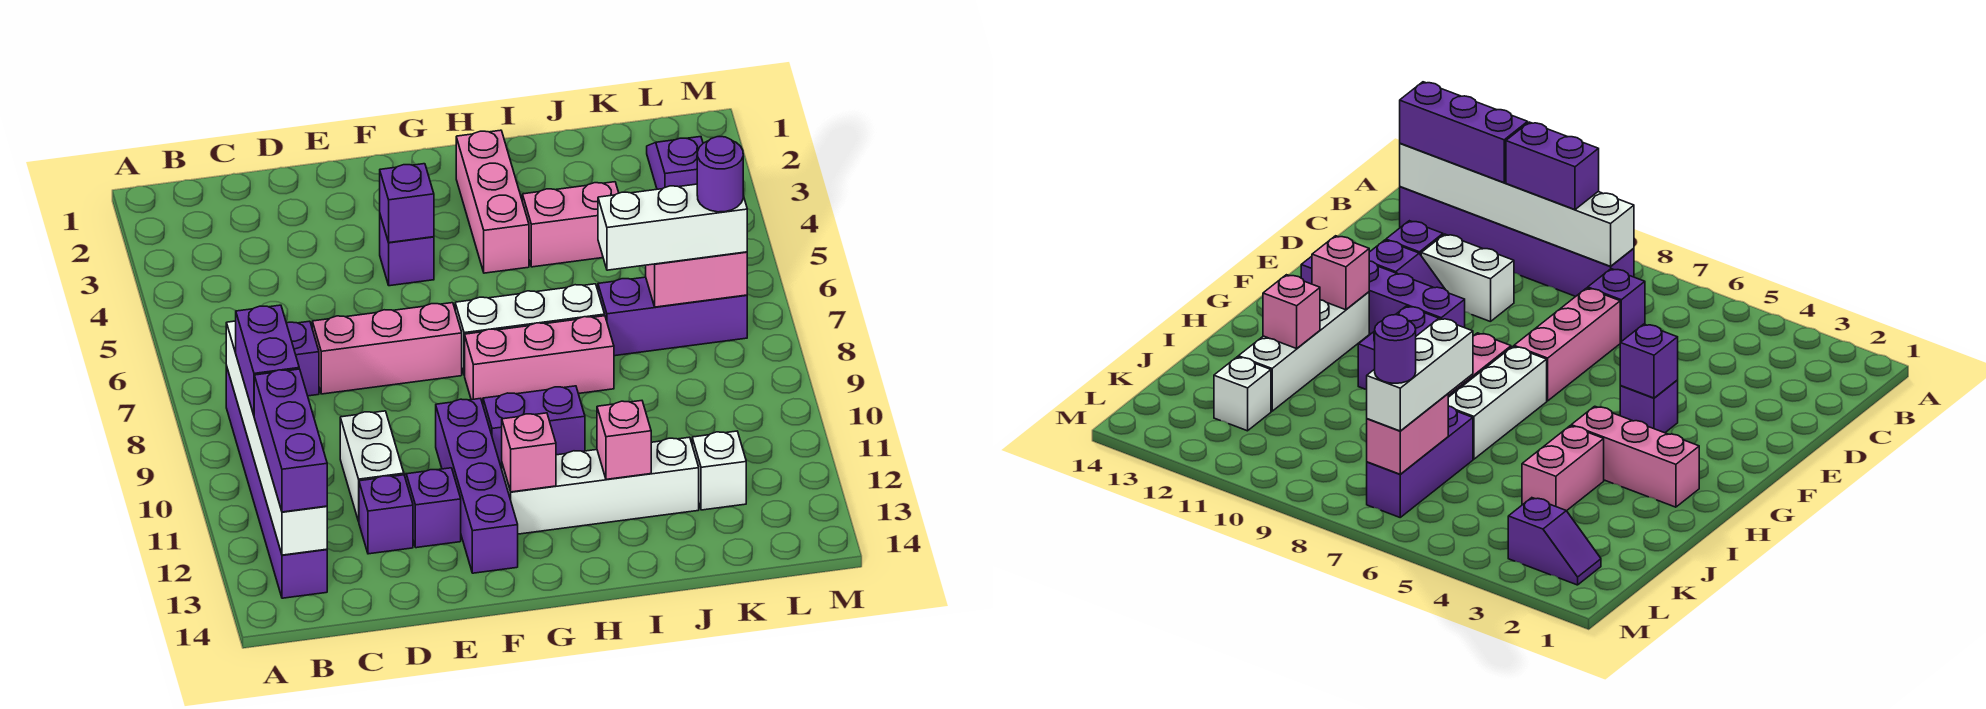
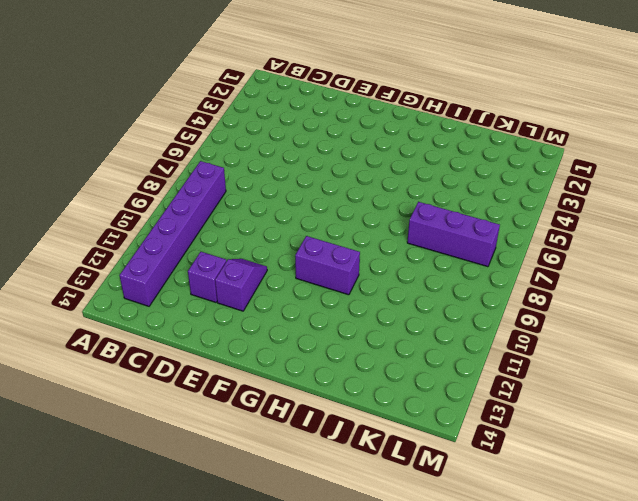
none -> purple 1x1 brick [286,321,319,396]
none -> pink 1x3 brick [312,303,462,394]
none -> white 1x2 brick [340,411,404,522]

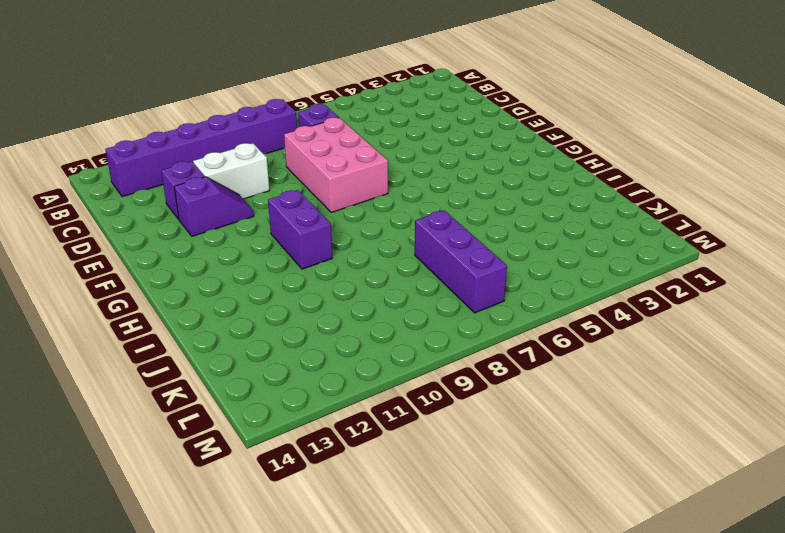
pink 2x3 brick [284,118,388,212] -> pink 1x3 brick [312,303,462,394]
none -> purple 1x1 brick [380,215,434,286]
none -> purple 1x4 brick [436,398,518,573]
none -> white 1x3 brick [455,284,605,375]

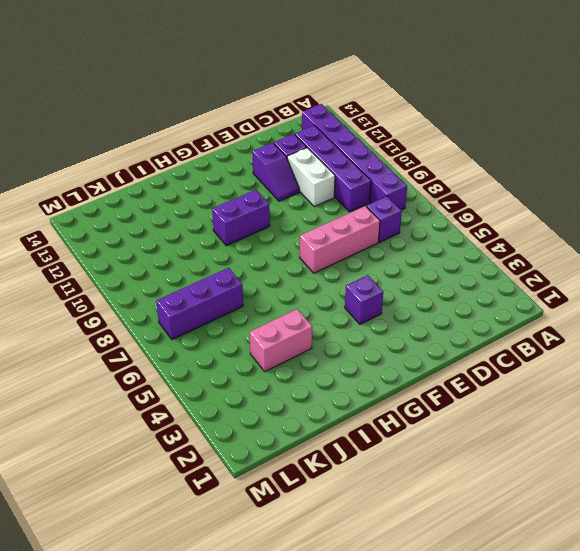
purple 1x4 brick [295,125,371,212] -> purple 1x4 brick moved to [436,398,518,573]
none -> white 1x3 brick [455,284,605,375]
none -> pink 1x3 brick [465,316,614,404]
none -> white 1x4 brick [502,437,699,534]

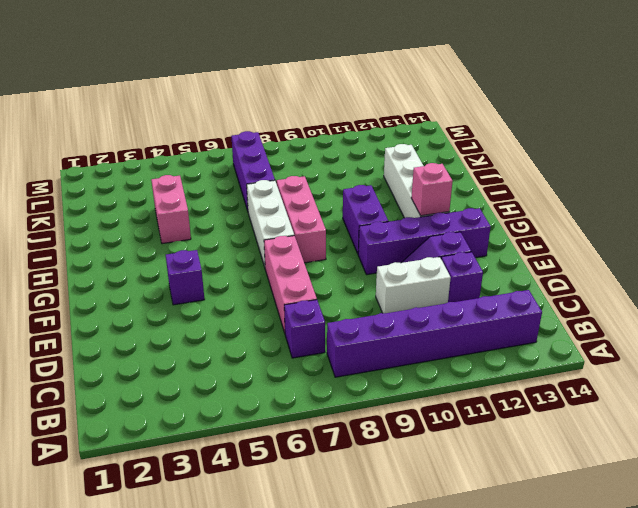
none -> pink 1x3 brick [456,130,529,273]
none -> white 1x1 brick [692,431,746,510]
none -> purple 1x2 slope [647,137,703,189]

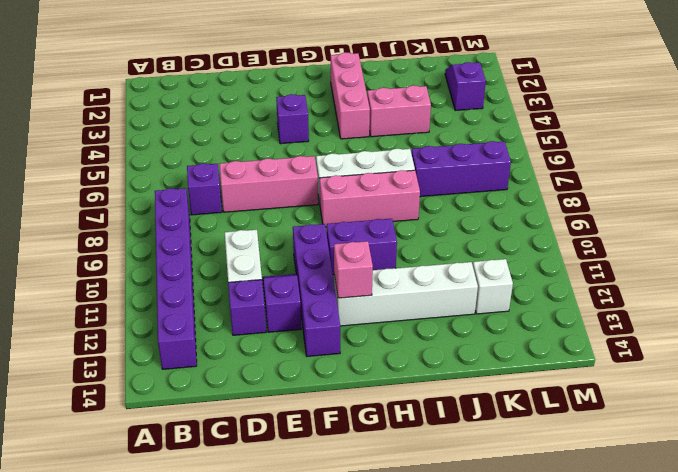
none -> white 1x6 brick [226,321,327,555]
none -> purple 1x1 brick [380,164,434,243]
none -> pink 1x1 brick [597,401,651,479]

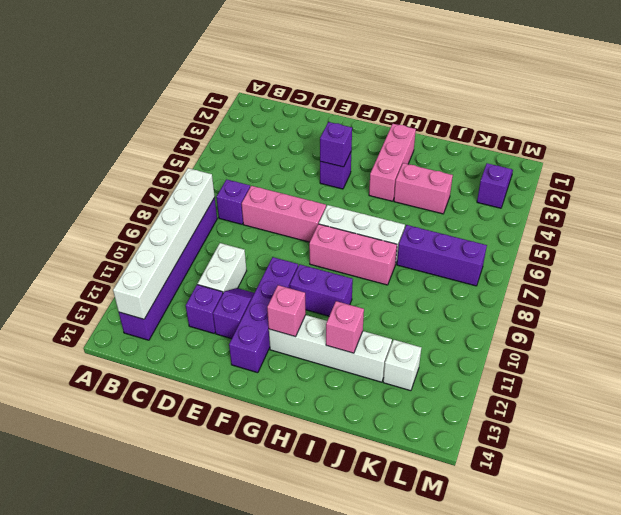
none -> pink 1x2 brick [646,252,747,307]
none -> purple 1x2 brick [236,305,299,415]
none -> purple 1x3 brick [254,369,327,512]

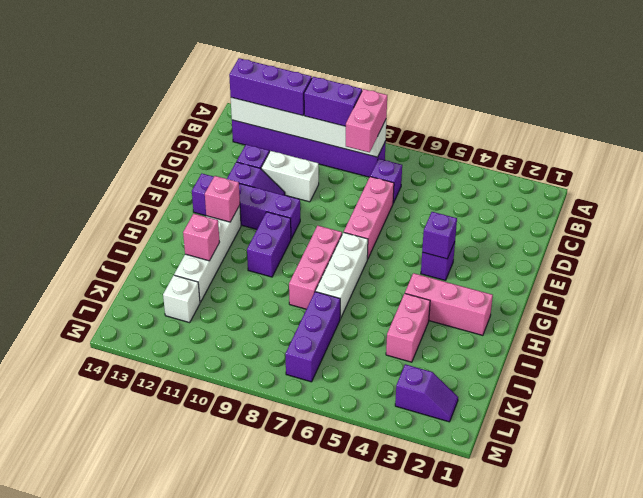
pink 1x2 brick [345,89,387,152] -> pink 1x2 brick moved to [646,252,747,307]
none -> white 1x3 brick [598,184,747,270]
none -> purple 1x1 round brick [697,137,743,212]

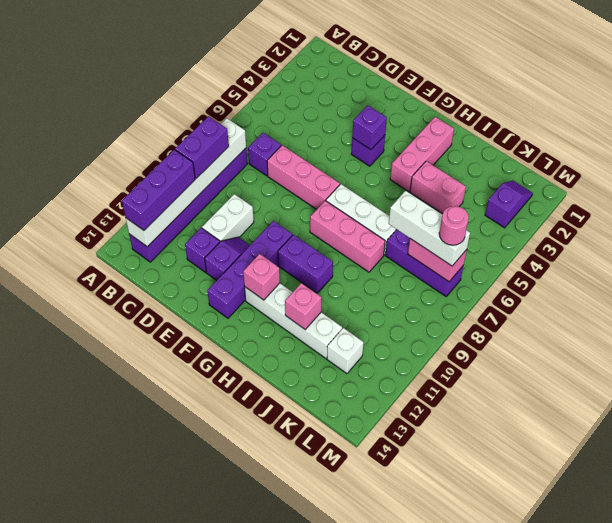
pink 1x1 round brick [439,206,469,245] -> purple 1x1 round brick [697,137,743,212]

